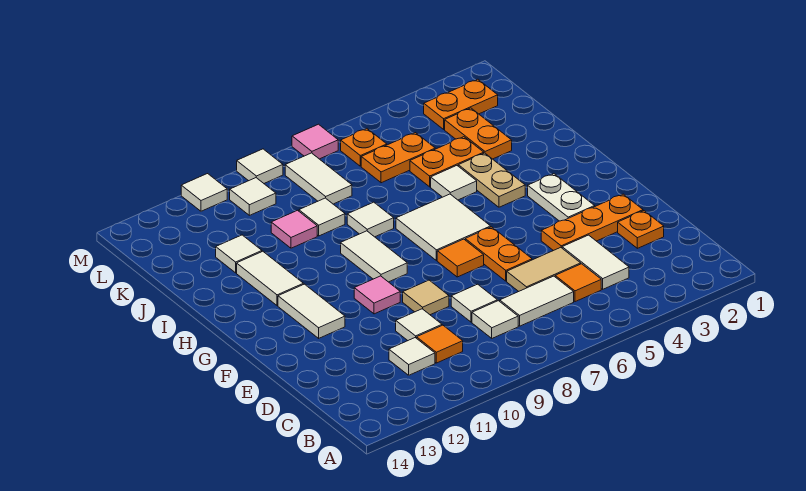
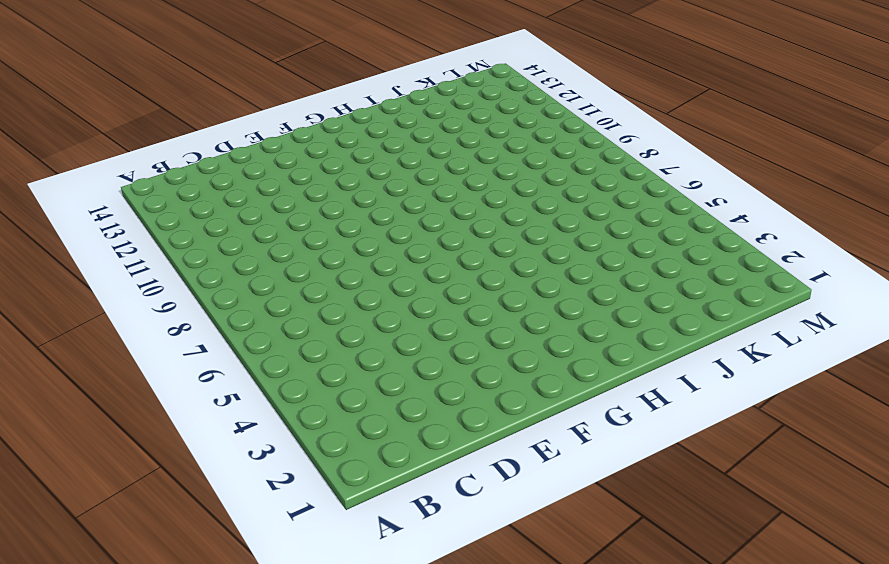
none -> white 1x2 tile [562,235,629,289]
none -> orange 1x1 tile [555,264,601,302]
none -> white 1x2 tile [500,276,574,326]
none -> white 1x1 tile [472,301,518,338]

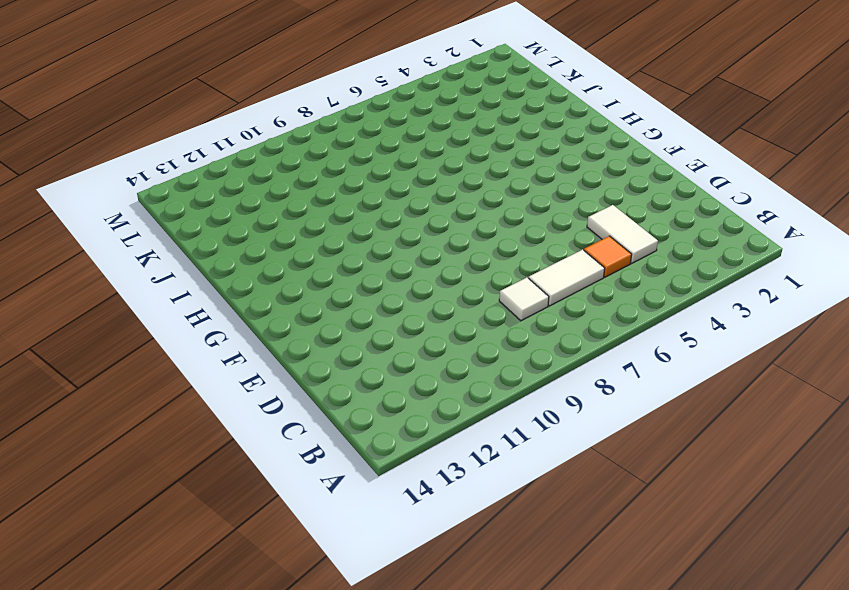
none -> orange 1x1 tile [417,325,463,363]
none -> white 1x1 tile [389,338,435,375]
none -> orange 1x1 plate [618,211,664,248]
none -> tan 1x2 tile [507,247,581,291]

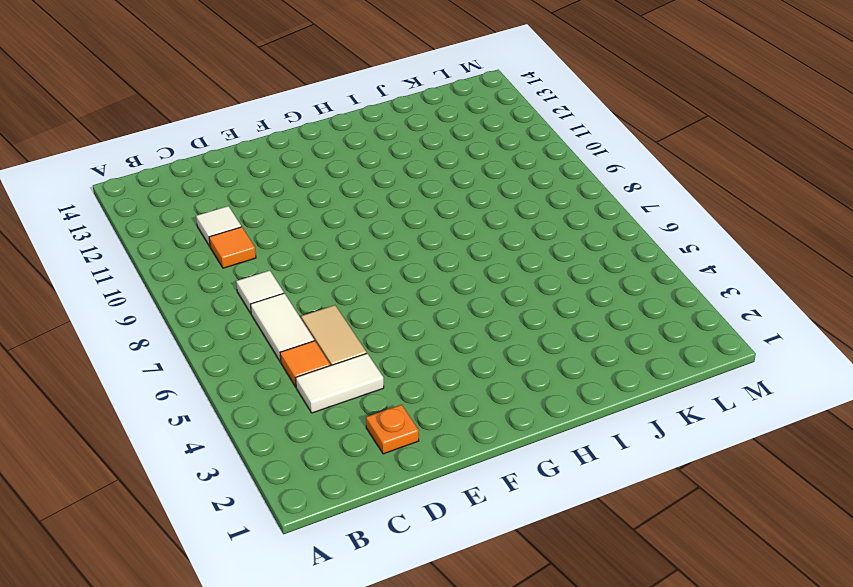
none -> white 1x1 tile [451,284,497,322]
none -> white 1x1 tile [396,309,442,340]
none -> orange 1x3 plate [541,194,643,251]
none -> orange 1x2 plate [465,227,532,281]

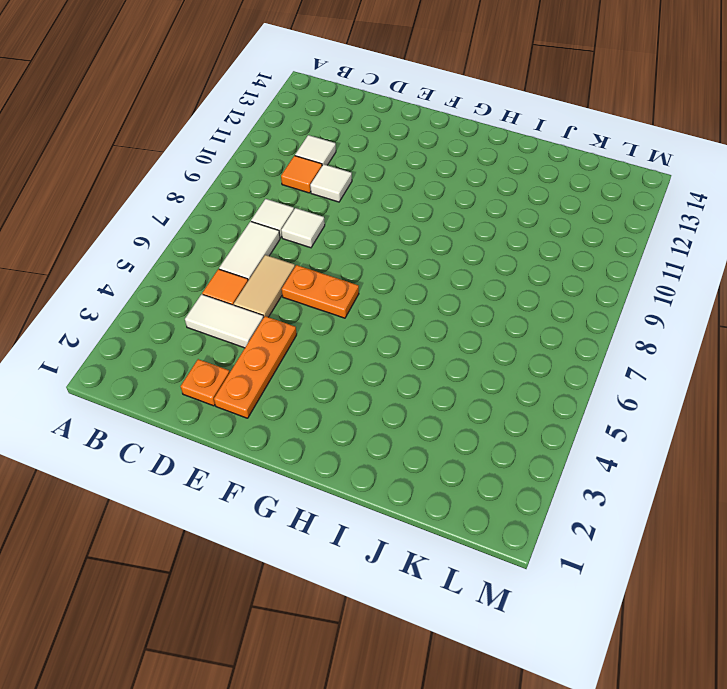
none -> tan 1x1 tile [403,280,449,315]
none -> white 1x2 plate [528,174,595,221]
none -> orange 1x1 tile [437,239,484,277]
none -> pink 1x1 tile [354,276,400,314]

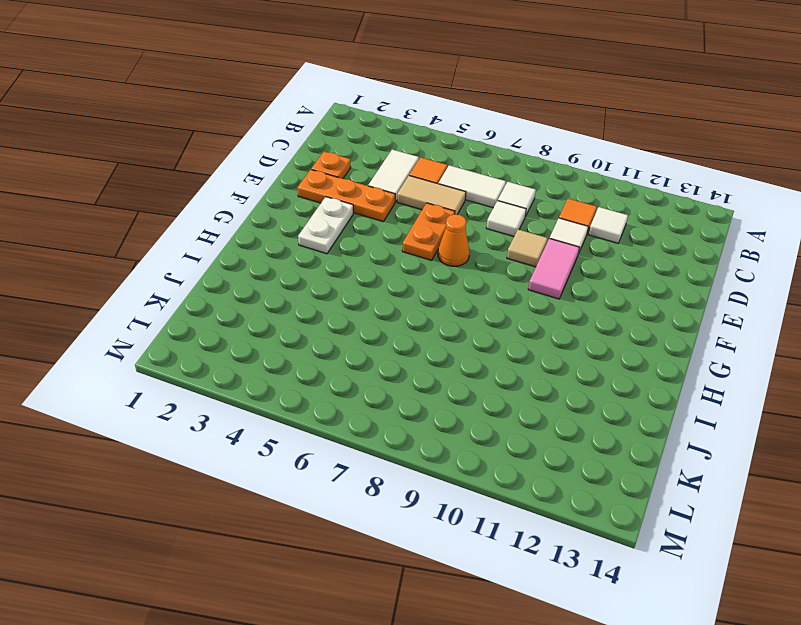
pink 1x2 tile [528,238,580,299] -> pink 1x1 tile [354,276,400,314]
orange 1x1 cone [438,214,470,266] -> orange 1x1 tile [437,239,484,277]
none -> white 1x2 tile [278,284,345,338]
none -> white 2x2 tile [396,194,491,261]
none -> white 1x2 tile [341,231,407,282]
none -> tan 1x2 plate [458,153,525,207]

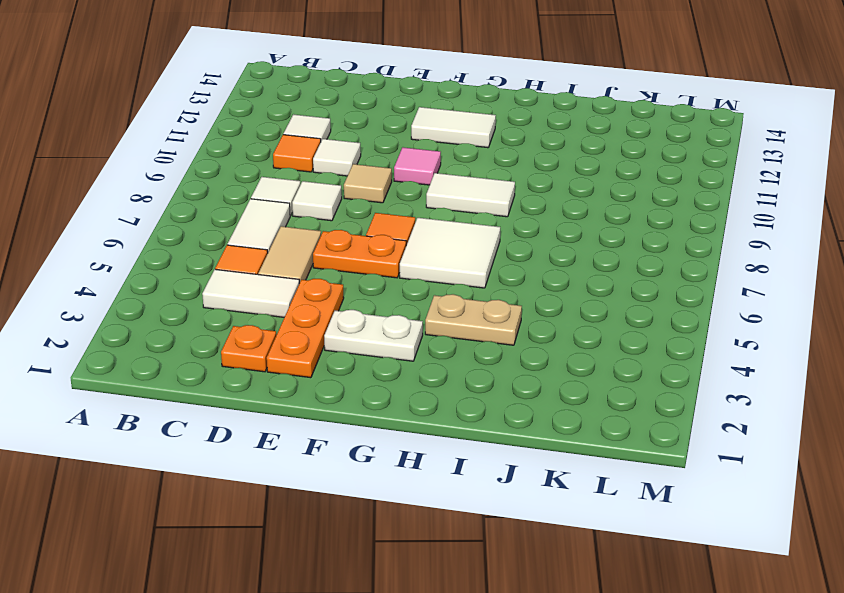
none -> white 1x2 tile [237,251,303,306]
none -> white 1x1 tile [431,166,477,200]
none -> white 1x1 tile [347,202,394,237]
none -> orange 1x2 plate [445,108,512,159]

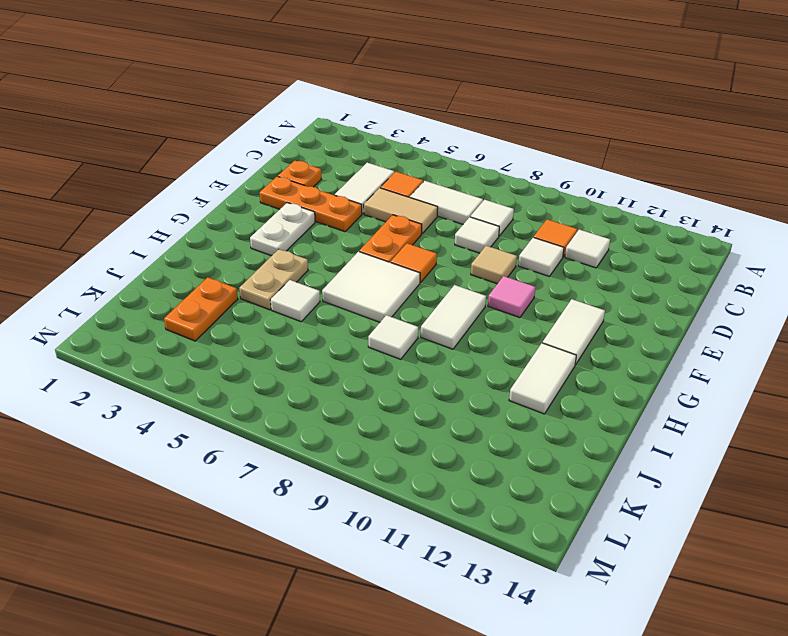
none -> orange 1x2 plate [410,137,484,187]
none -> white 1x1 tile [299,198,345,236]
none -> pink 1x1 tile [271,210,317,248]
none -> white 1x1 tile [216,235,262,273]

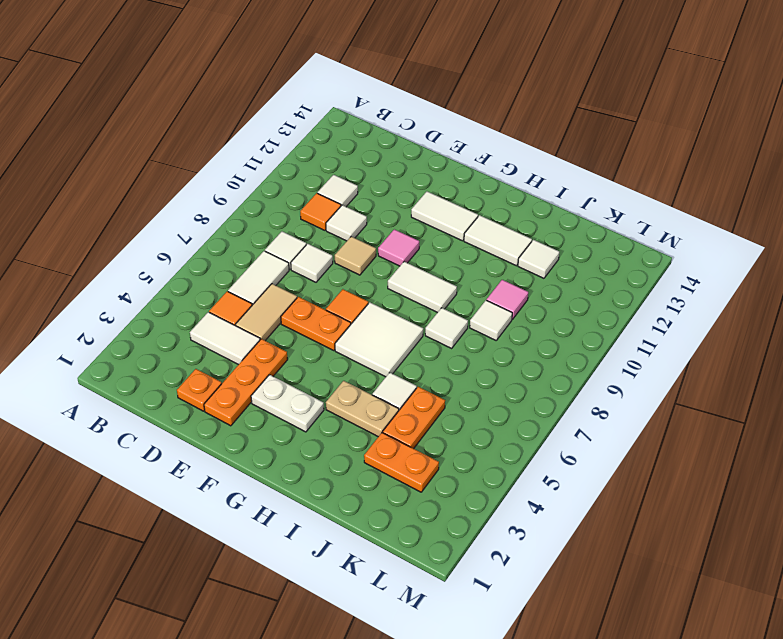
none -> orange 1x2 plate [361,133,435,183]
none -> white 1x2 tile [285,153,352,204]
none -> orange 1x2 plate [424,79,498,129]
none -> orange 1x1 plate [341,129,387,166]

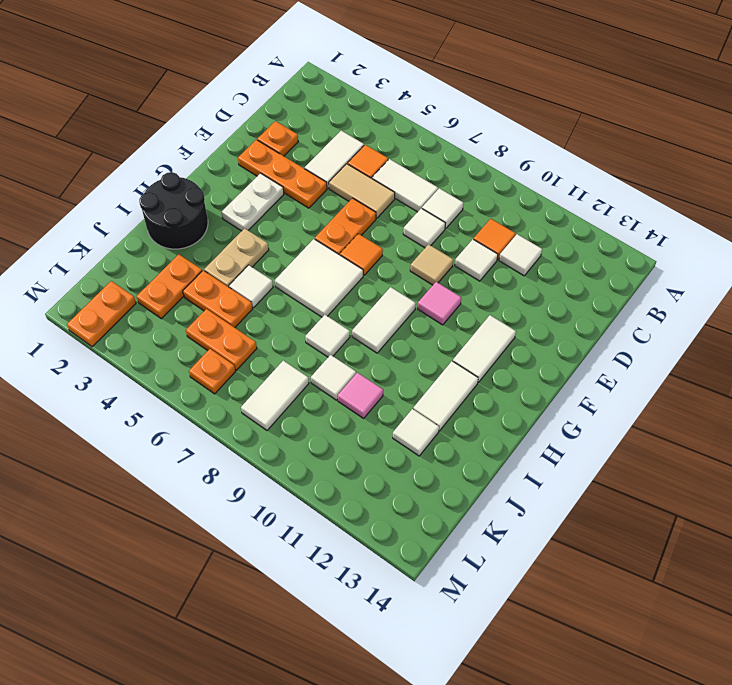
black 2x2 round brick [139,172,208,249] -> none
orange 1x2 plate [67,281,136,347] -> orange 1x2 plate turned to [424,79,498,129]
none -> white 1x1 tile [230,178,276,215]
none -> pink 1x1 tile [292,124,338,159]
none -> white 1x1 tile [237,149,283,183]
none -> white 1x1 tile [181,174,227,211]

